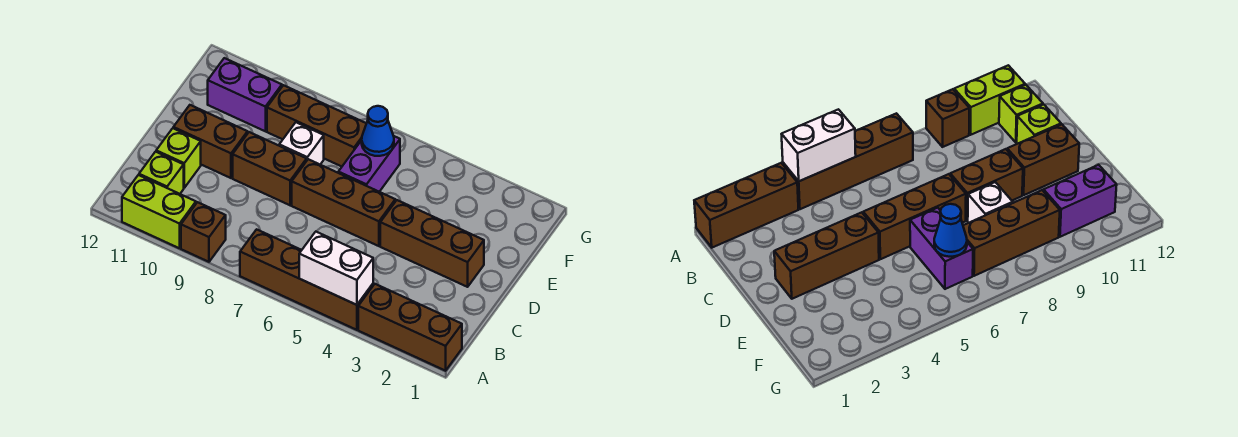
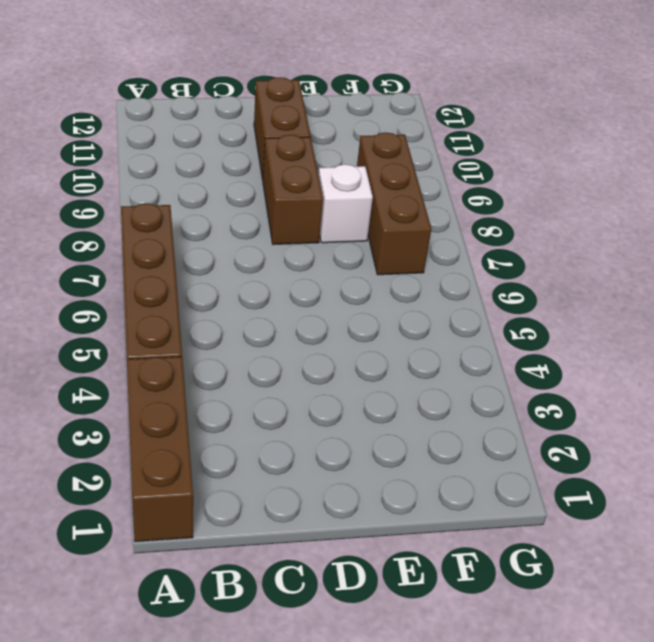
none -> brown 1x1 brick [181,202,226,262]
none -> lime 1x2 brick [122,175,196,248]
none -> lime 1x1 brick [139,152,184,194]

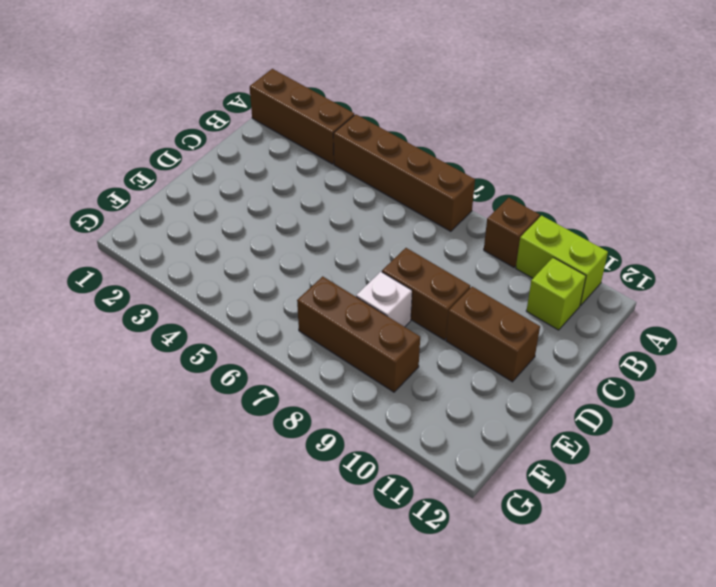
none -> lime 1x1 brick [156,128,201,188]
none -> brown 1x3 brick [380,200,484,287]
none -> brown 1x3 brick [292,159,395,246]

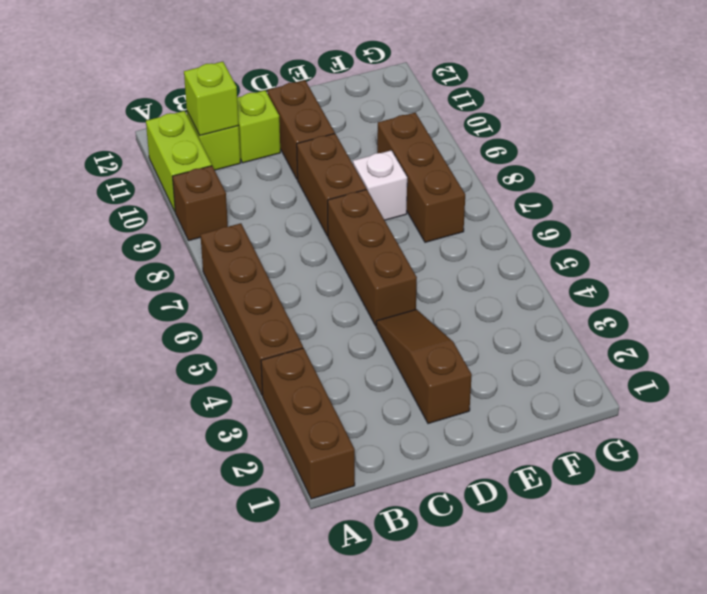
lime 1x1 brick [184,62,239,135] -> none
brown 1x3 slope [376,309,472,424] -> brown 1x3 brick [380,200,484,287]
none -> purple 1x2 brick [338,136,400,192]
none -> purple 1x2 brick [208,58,282,131]
none -> white 1x2 brick [299,232,373,305]

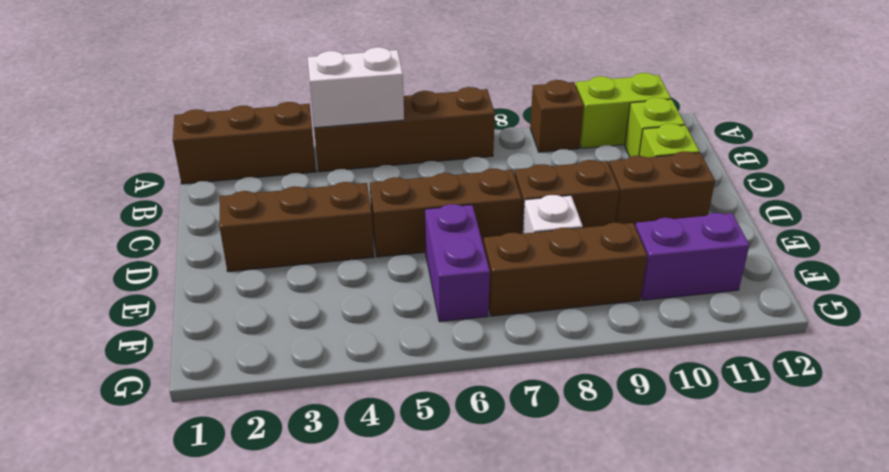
none -> blue 1x1 cone [362,106,394,156]

